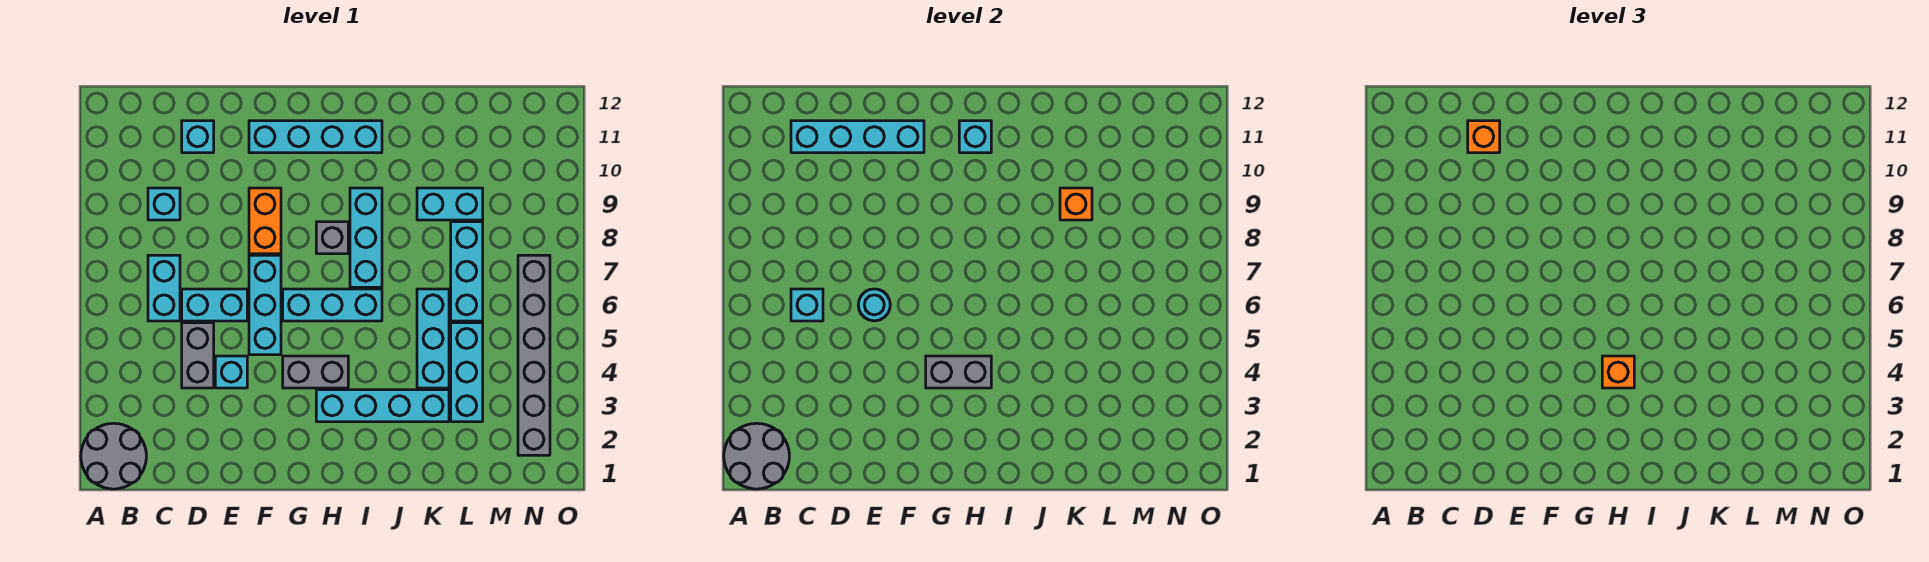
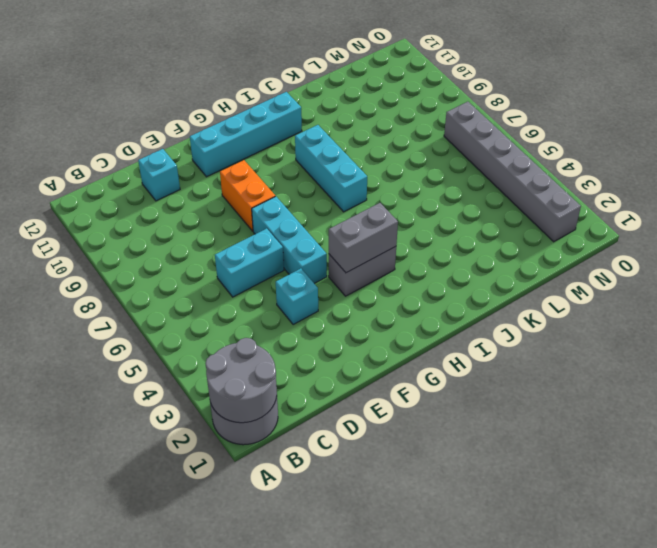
none -> cyan 1x2 brick [148,255,180,321]
none -> cyan 1x1 brick [148,188,180,220]
none -> grey 1x2 brick [182,323,214,388]

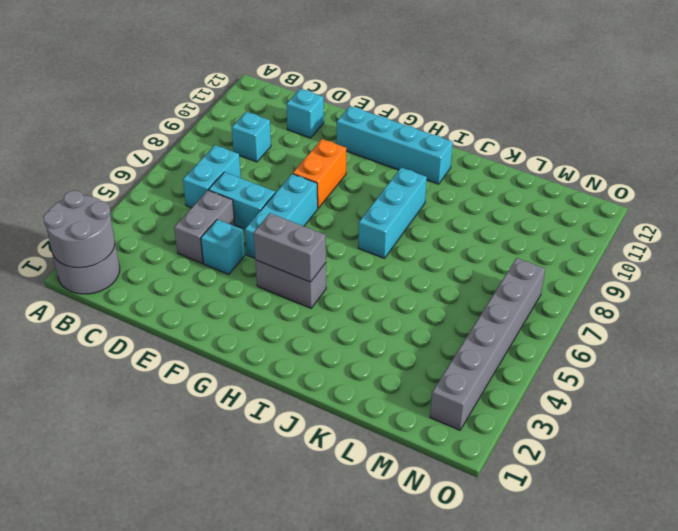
none -> cyan 1x3 brick [283,289,382,321]
none -> cyan 1x4 brick [316,390,449,422]
none -> grey 1x1 brick [316,222,348,254]

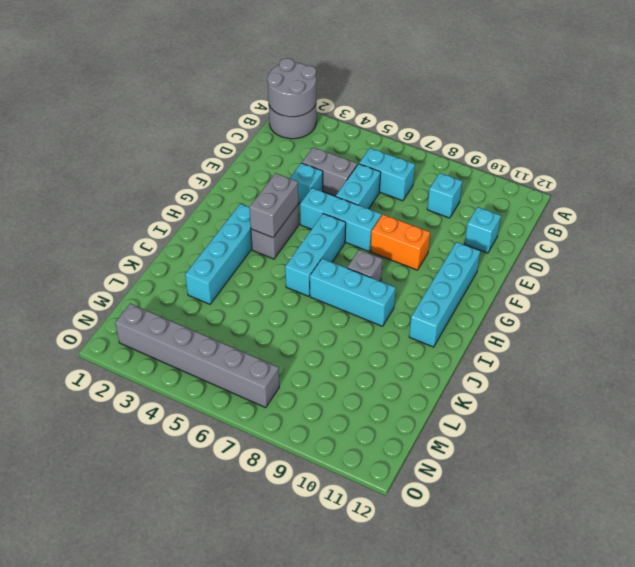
none -> cyan 1x3 brick [417,289,449,388]
none -> cyan 1x2 brick [417,188,483,220]
none -> cyan 1x3 brick [451,323,483,422]

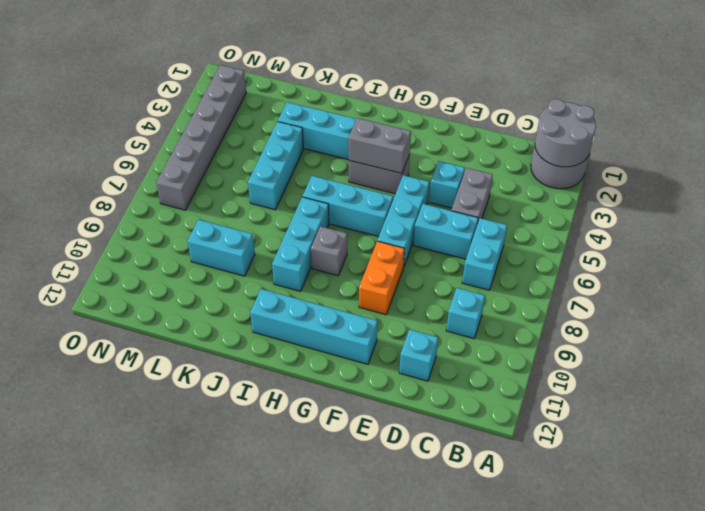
none -> cyan 1x3 brick [451,323,483,422]
none -> cyan 1x3 brick [451,222,483,321]
none -> cyan 1x1 brick [791,289,823,321]

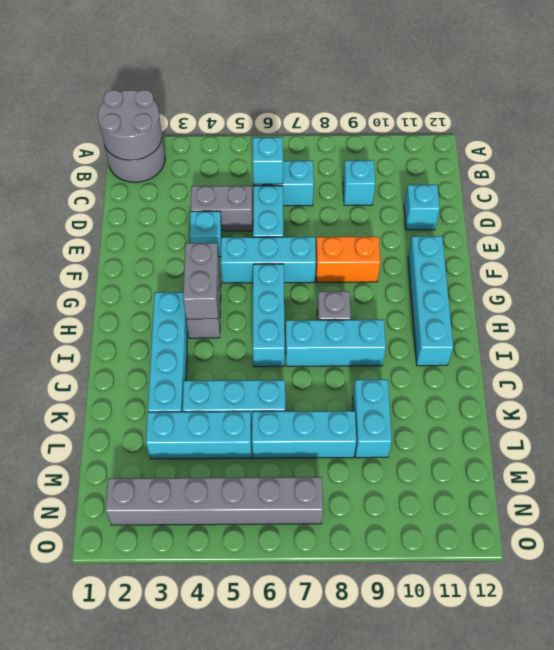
none -> cyan 1x4 brick [791,121,924,153]
none -> cyan 1x1 round brick [858,289,890,321]
none -> cyan 1x1 brick [959,121,991,153]

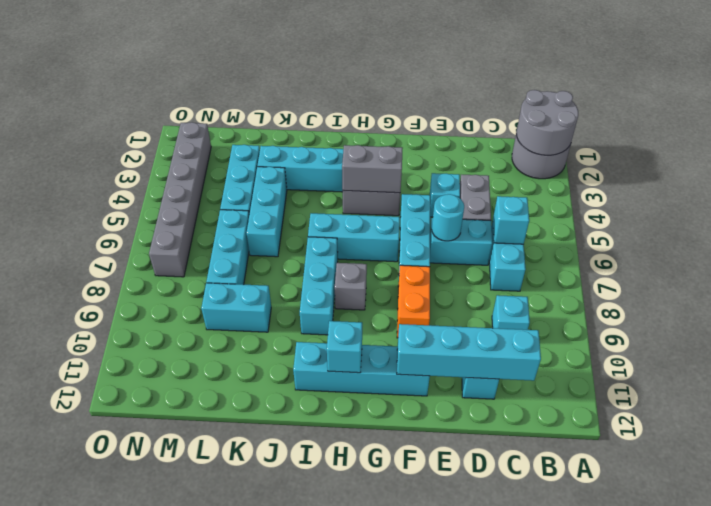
none -> orange 1x1 brick [1060,188,1092,220]
none -> orange 1x1 brick [1468,121,1500,153]
none -> orange 1x1 brick [1602,356,1634,388]

